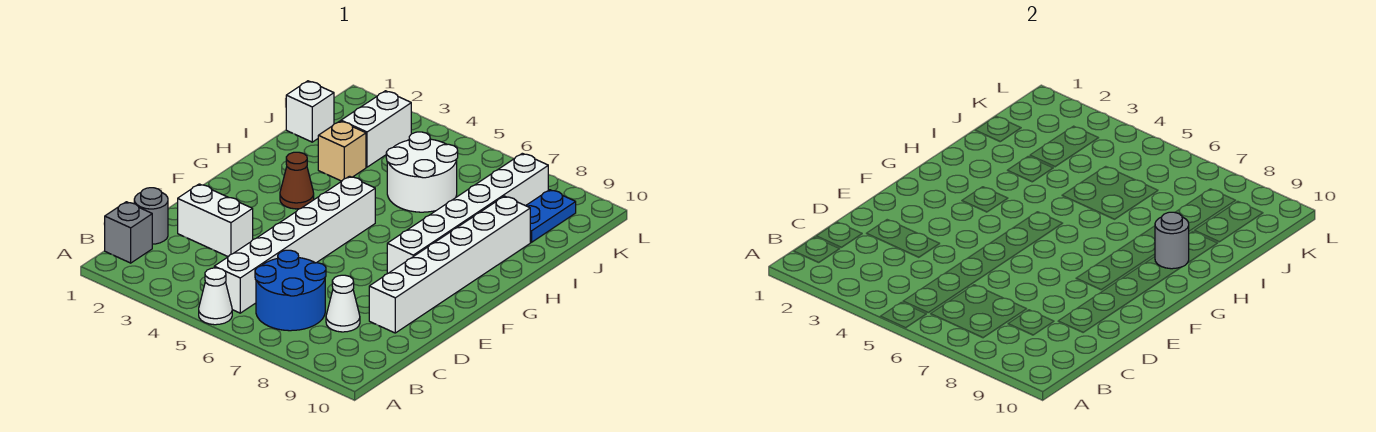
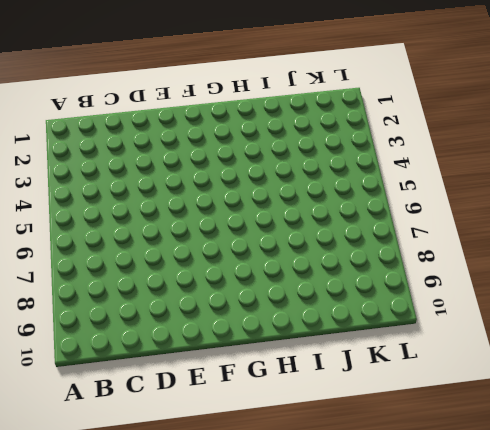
none -> white 1x1 cone [199,268,232,325]
none -> grey 1x1 brick [105,202,152,263]
none -> white 1x6 brick [214,176,375,313]

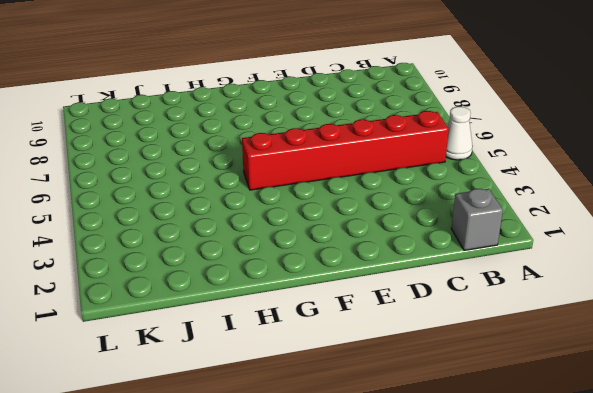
red 1x6 brick [242,111,449,190] -> white 1x6 brick [214,176,375,313]
none -> blue 2x2 round brick [255,250,326,331]
none -> grey 1x1 round brick [134,188,168,244]
none -> white 1x1 cone [326,275,360,332]

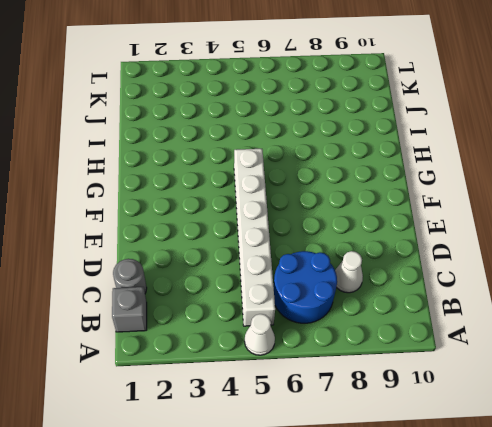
none -> white 1x2 brick [178,184,253,257]
none -> white 1x6 brick [369,196,530,333]
none -> white 1x6 brick [387,153,548,274]

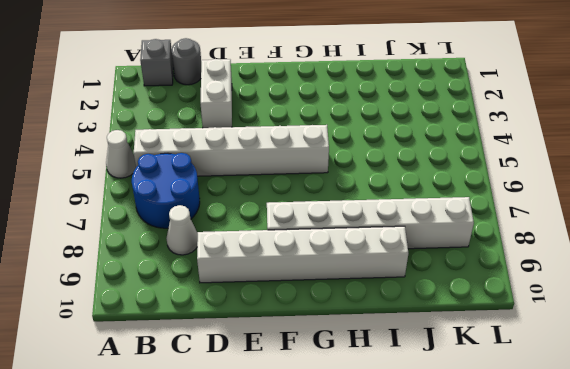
none -> brown 1x1 cone [280,152,314,209]
none -> tan 1x1 brick [318,121,366,181]
none -> white 2x2 round brick [386,132,458,212]

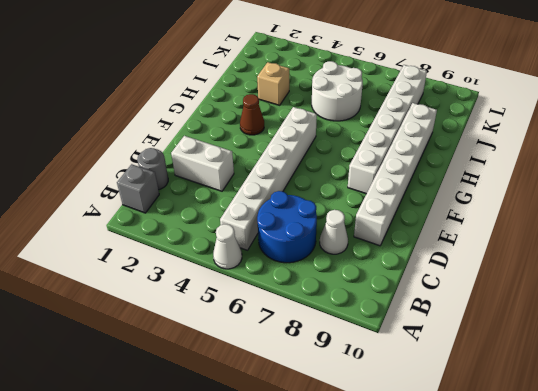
none -> white 1x1 brick [286,81,334,142]
none -> white 1x2 brick [341,91,411,167]
none -> blue 1x2 plate [526,190,576,242]

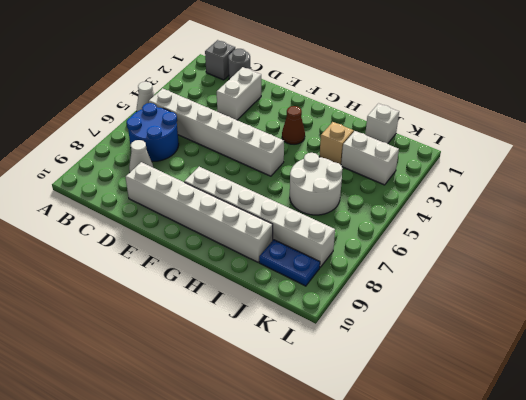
none -> grey 1x1 round brick [1155,212,1189,269]

